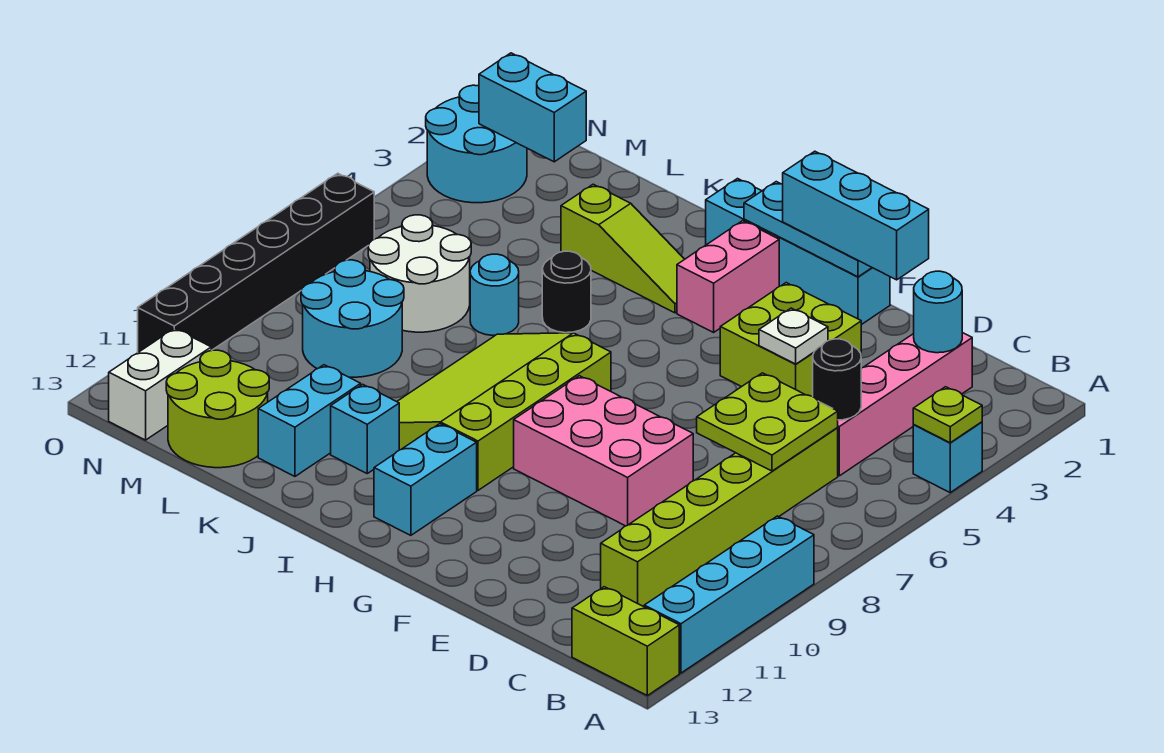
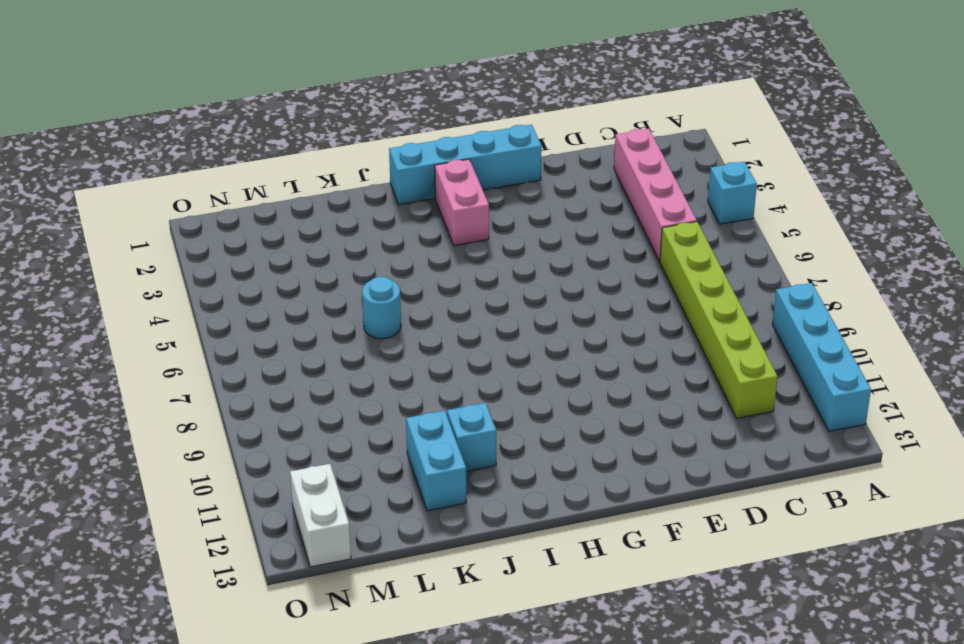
none -> lime 1x2 brick [572,587,679,696]
none -> lime 2x2 brick [720,283,861,396]
none -> pink 2x3 brick [514,376,693,526]
none -> lime 3x4 slope [397,333,611,490]

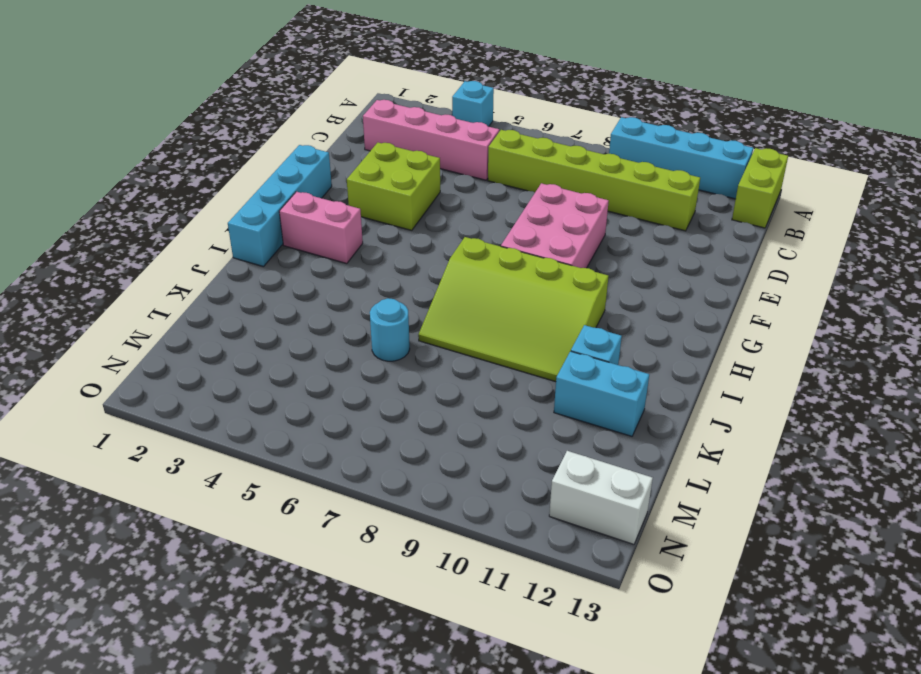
none -> cyan 1x2 brick [374,424,477,535]
none -> lime 1x3 slope [561,184,685,313]
none -> black 1x1 round brick [542,251,591,333]
none -> white 2x2 round brick [368,215,471,332]

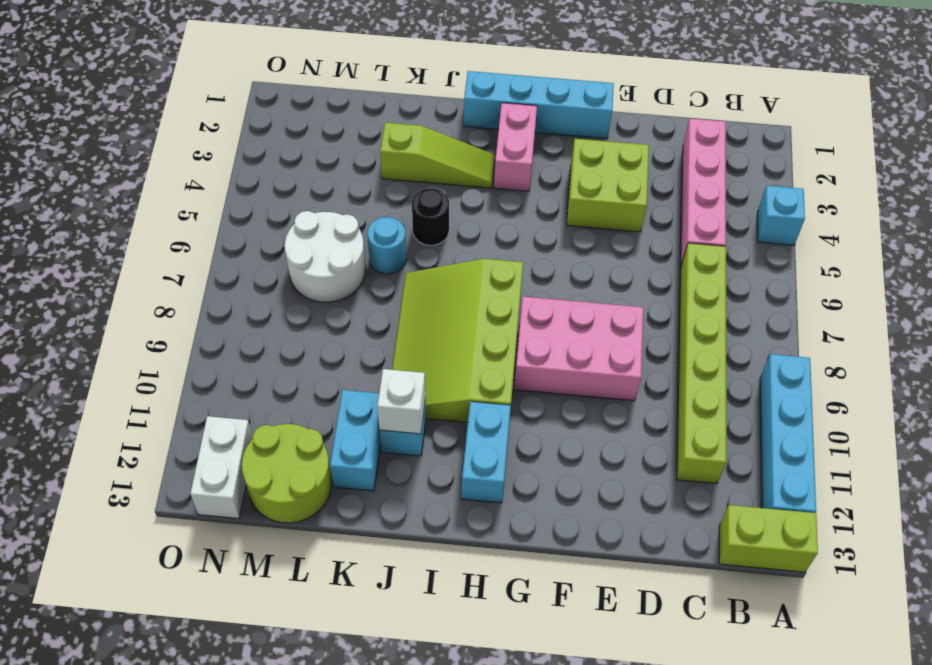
white 1x1 brick [377,369,425,434] -> none
none -> cyan 2x2 round brick [301,260,404,377]
none -> cyan 2x2 round brick [426,85,527,203]
none -> black 1x6 brick [138,173,374,352]
none -> lime 1x1 plate [913,387,982,443]

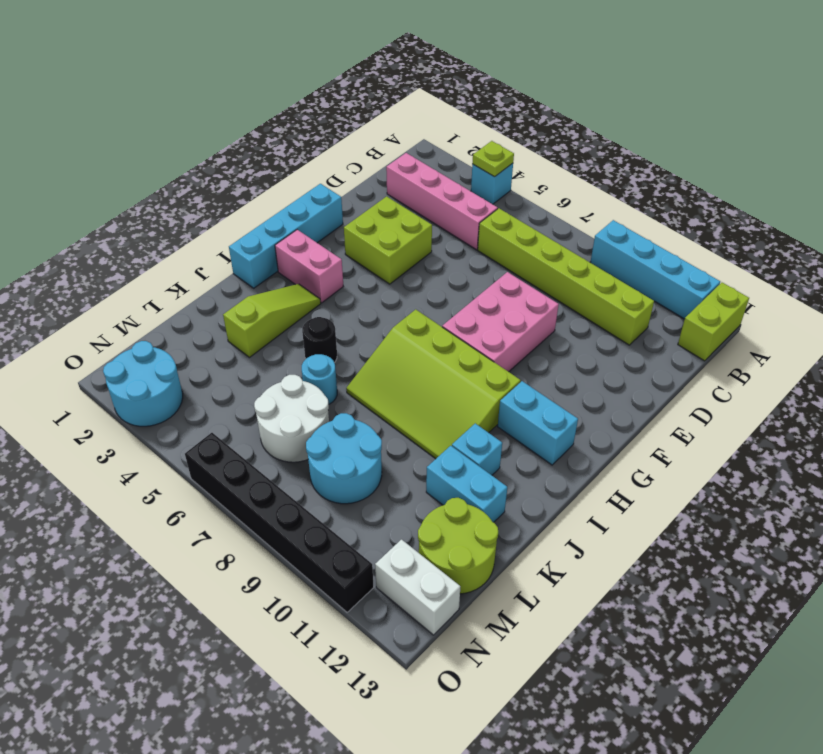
none -> cyan 1x1 round brick [914,271,962,353]
none -> black 1x1 round brick [813,339,861,420]
none -> lime 2x2 plate [697,373,838,471]
none -> white 1x1 plate [759,308,828,364]

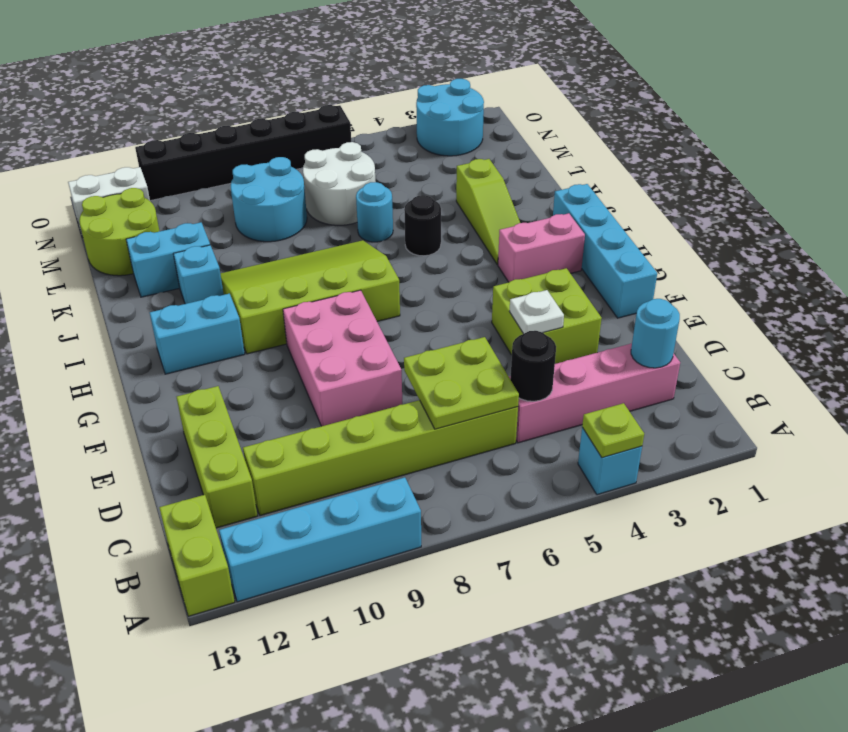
lime 1x3 brick [177,386,257,528] -> none
none -> cyan 1x3 plate [744,182,872,277]
none -> cyan 1x2 brick [479,53,586,162]
none -> cyan 1x3 brick [783,151,929,280]

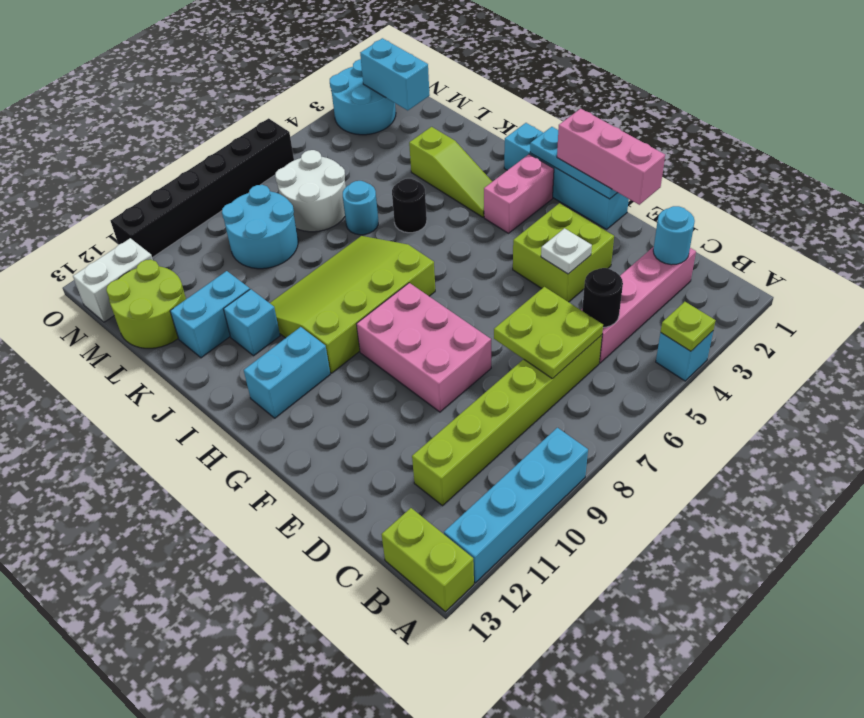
pink 1x3 brick [557,109,665,205] -> cyan 1x3 brick [783,151,929,280]

